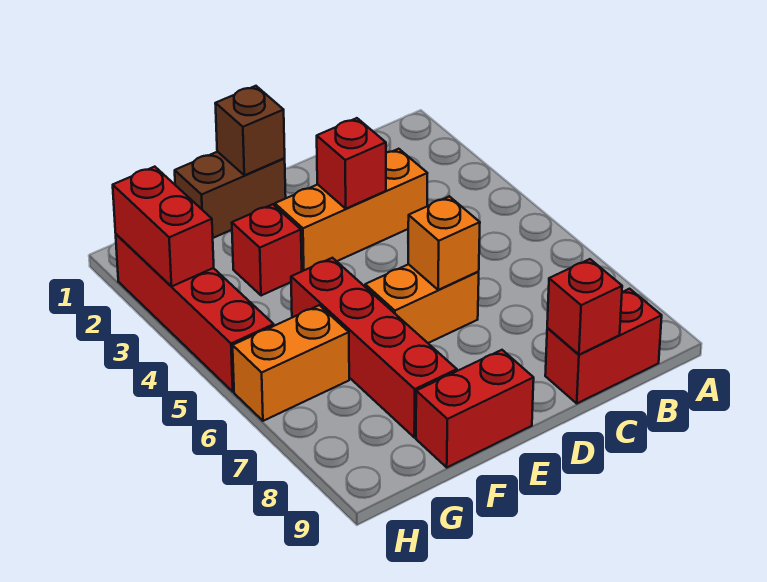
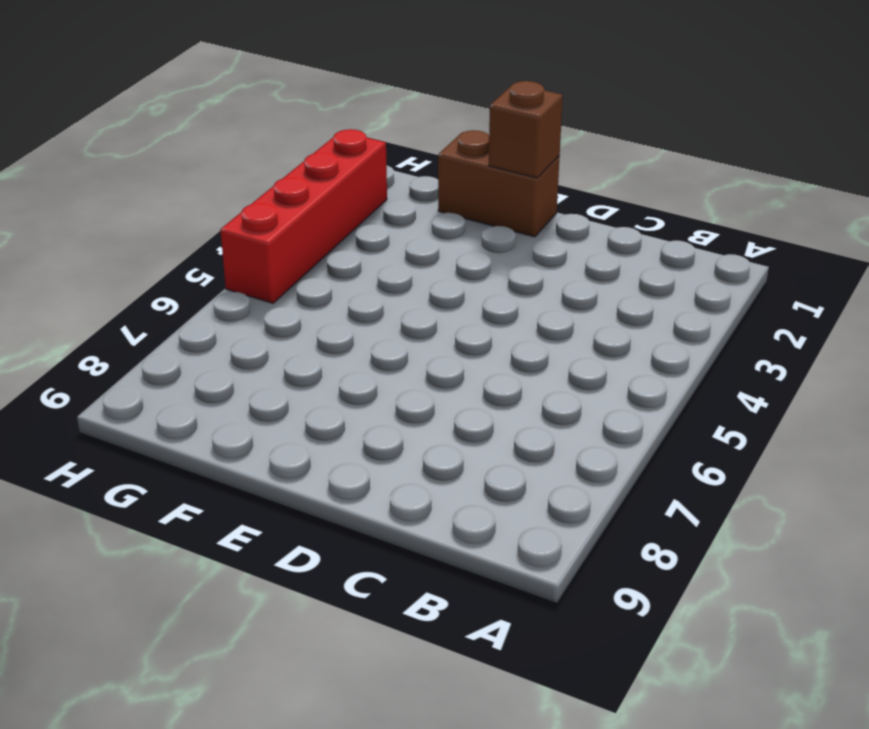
none -> red 1x2 brick [545,289,662,403]
none -> orange 1x3 brick [275,149,427,271]
none -> orange 1x2 brick [365,264,479,343]

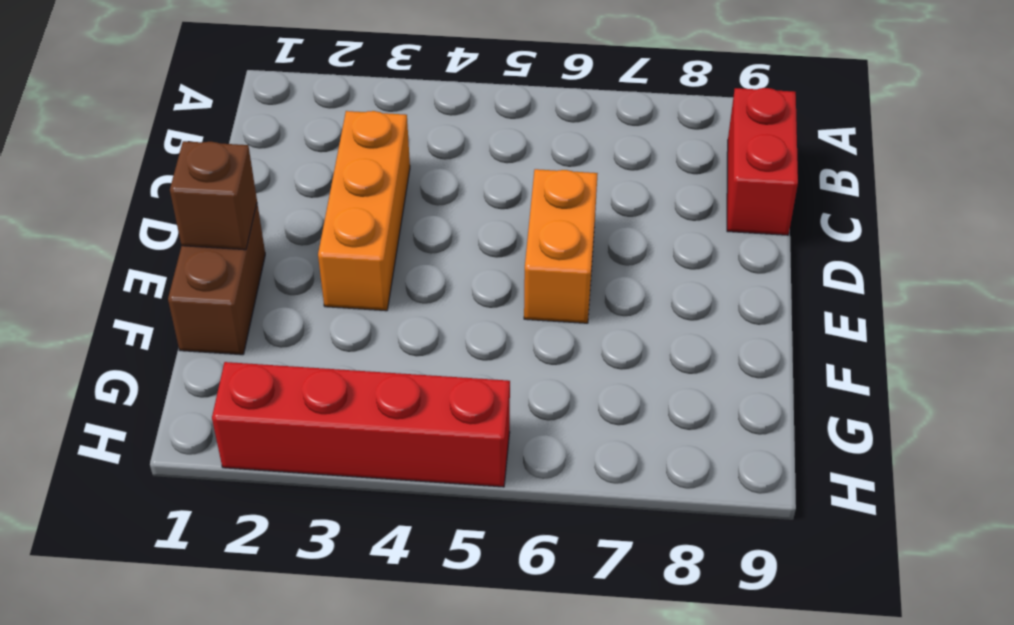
none -> red 1x2 brick [416,350,534,467]
none -> red 1x1 brick [232,204,302,296]
none -> red 1x4 brick [291,258,457,438]

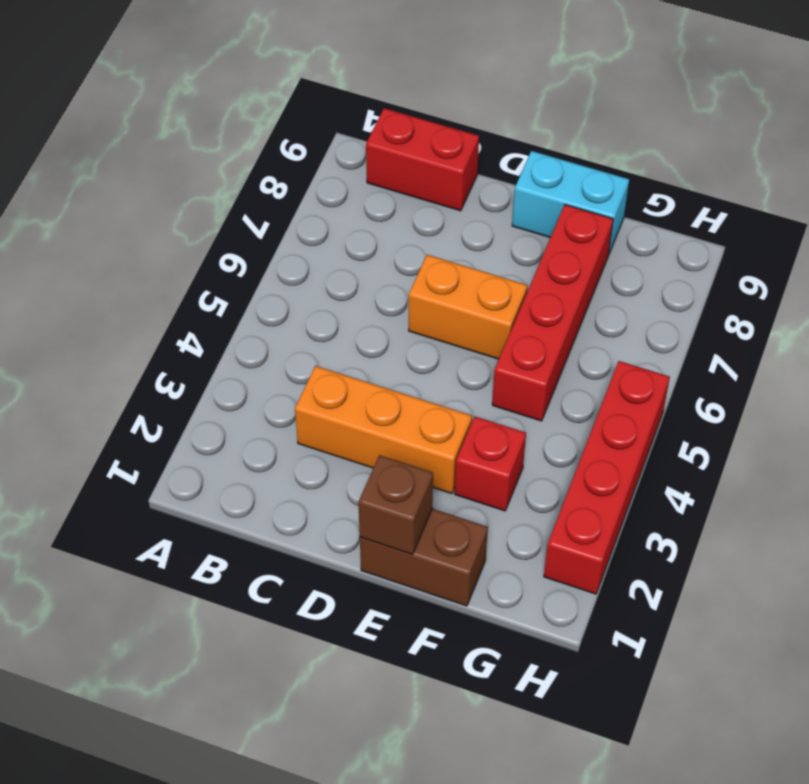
cyan 1x2 brick [512,151,629,255] -> red 1x2 brick [416,350,534,467]
none -> orange 1x2 brick [233,305,349,421]
none -> red 1x1 brick [547,259,622,355]
none -> red 1x1 brick [317,118,386,209]

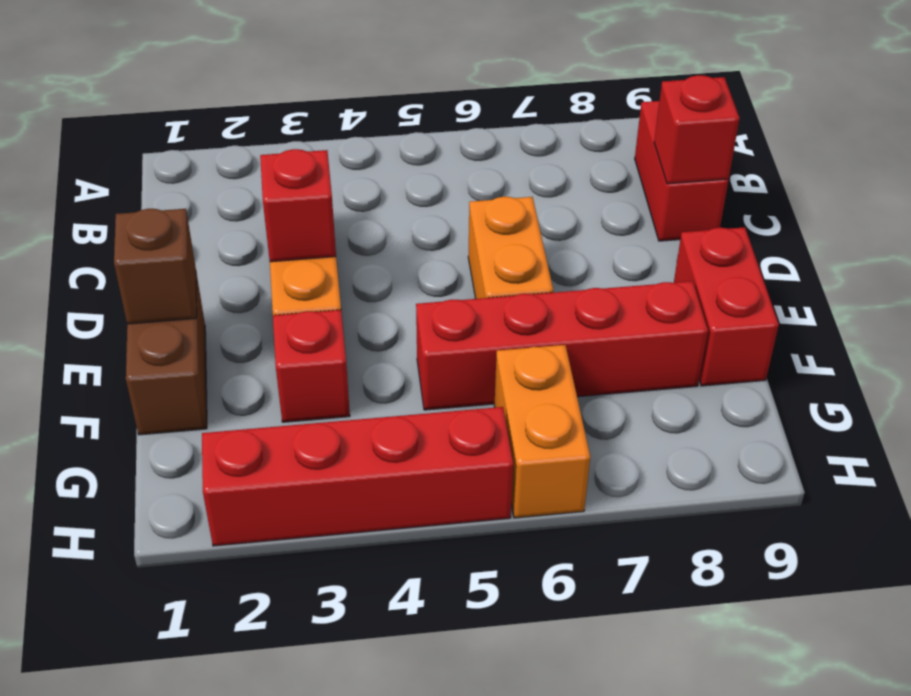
none -> orange 1x1 brick [408,196,480,290]
none -> red 1x2 brick [113,167,214,287]

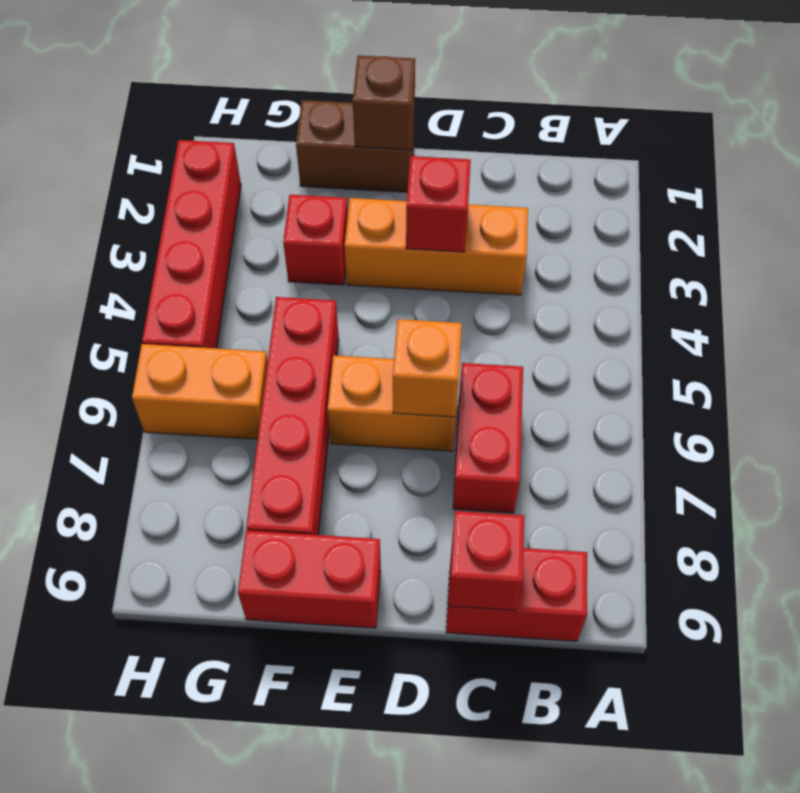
red 1x2 brick [453,363,523,513] -> red 1x2 brick moved to [113,167,214,287]

